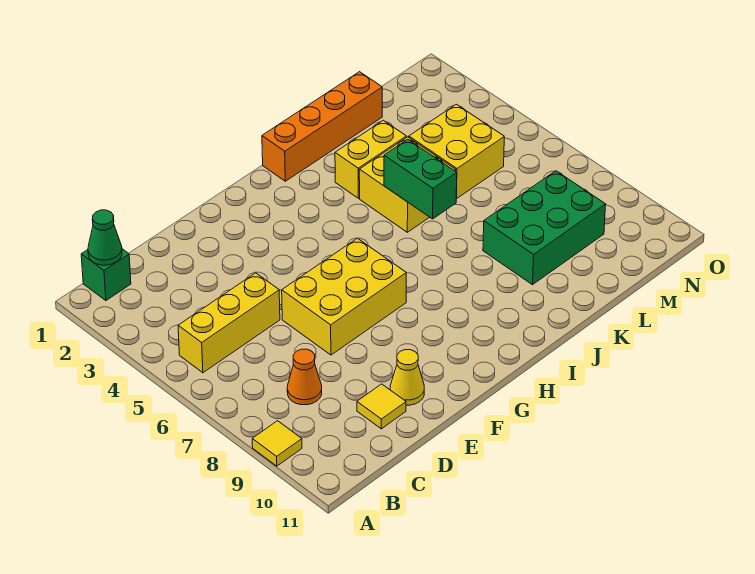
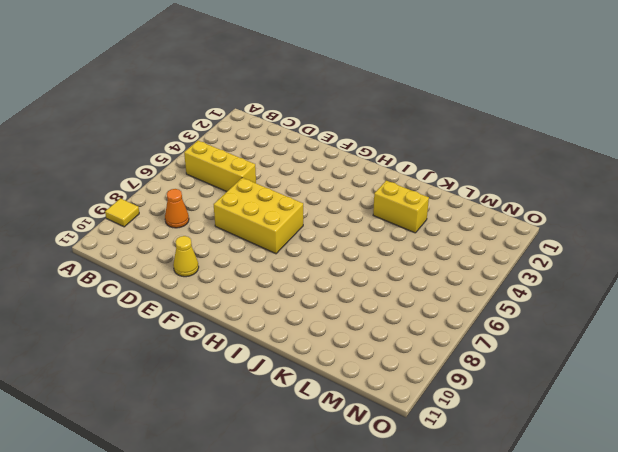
none -> green 1x1 brick [81,249,131,301]
none -> yellow 1x1 tile [357,384,406,429]
none -> orange 1x4 brick [262,72,382,181]

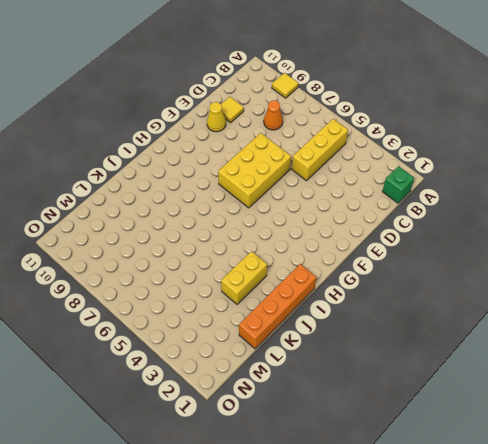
none -> yellow 2x2 brick [359,137,456,232]
none -> green 2x3 brick [483,171,606,285]
none -> yellow 2x2 brick [409,104,504,199]

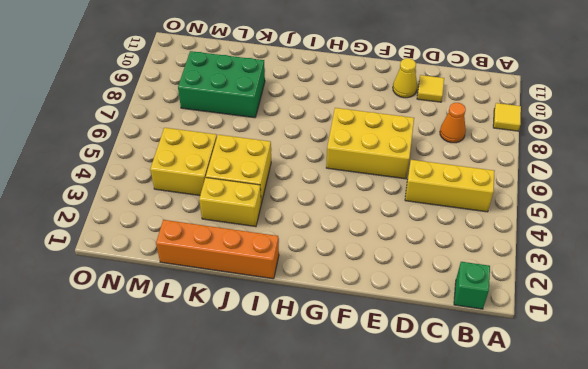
none -> green 1x1 cone [88,210,122,265]
none -> green 1x2 brick [384,139,457,219]

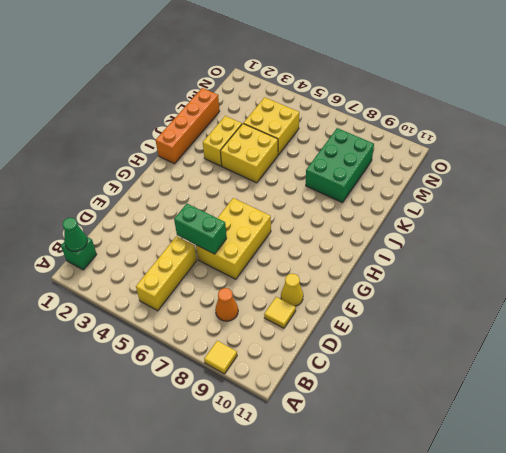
green 1x2 brick [174,204,227,254] -> green 1x2 brick moved to [384,139,457,219]

